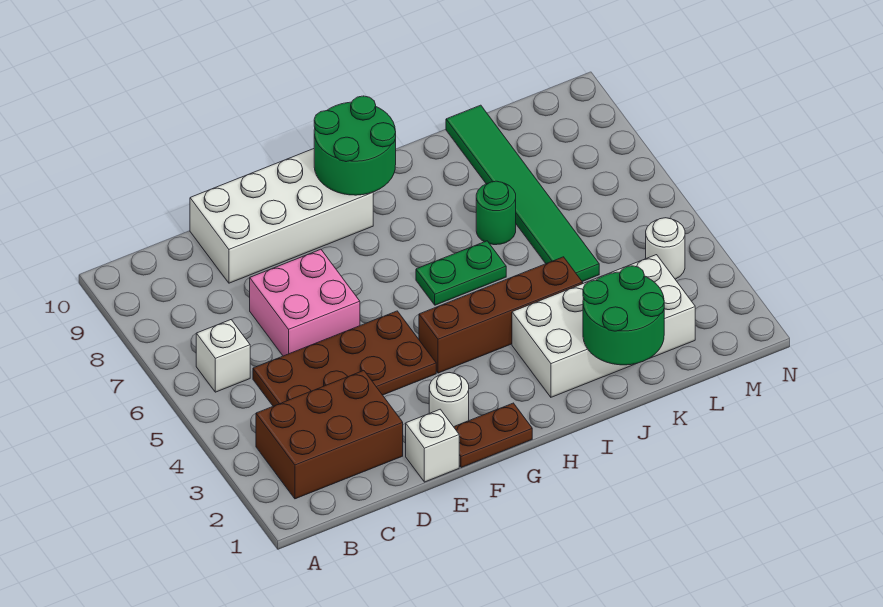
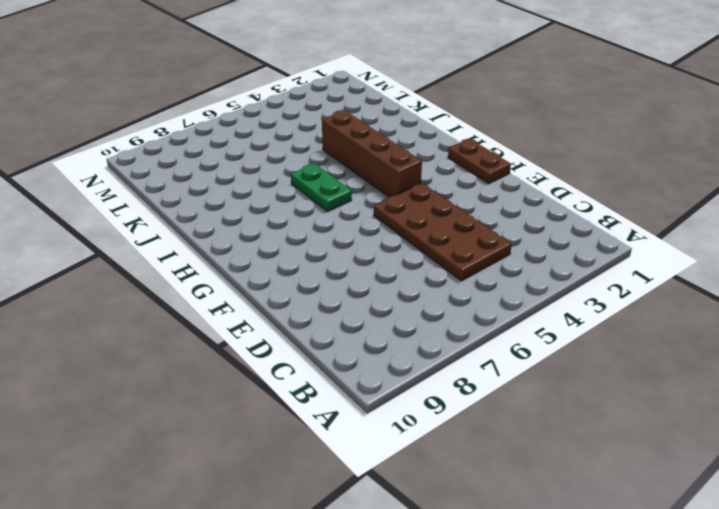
none -> brown 2x3 brick [256,371,403,499]
none -> white 1x1 brick [196,320,250,392]
none -> pink 2x2 brick [250,249,360,356]

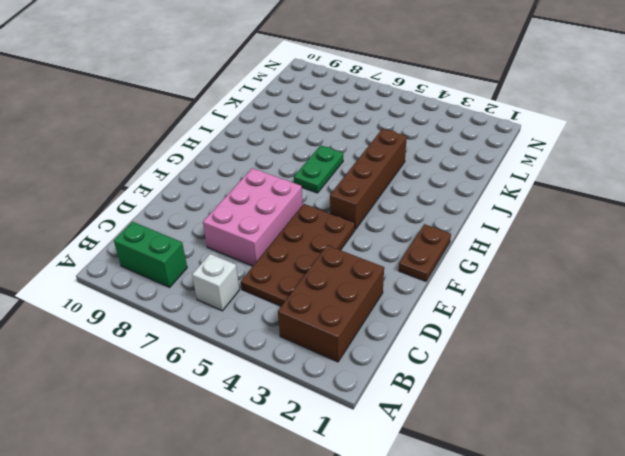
green 1x2 brick [114,222,187,287] -> none
pink 2x3 brick [203,168,303,266] -> pink 2x2 brick [250,249,360,356]
none -> white 2x4 brick [190,149,373,283]
none -> white 1x1 brick [406,409,459,482]
none -> white 1x1 round brick [429,373,469,427]

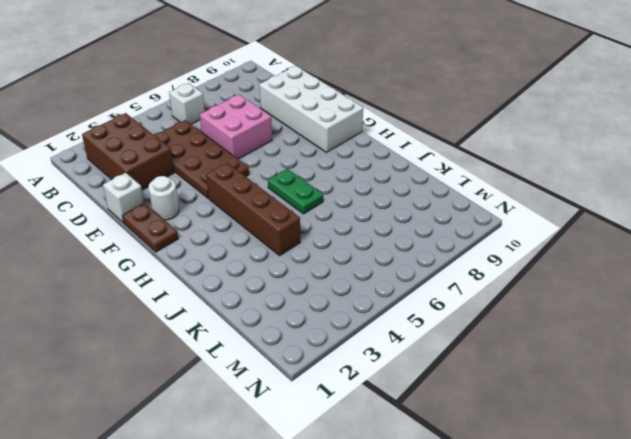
none -> white 2x4 brick [512,255,695,397]
none -> green 1x1 round brick [476,181,516,245]
none -> green 1x6 tile [446,105,599,281]

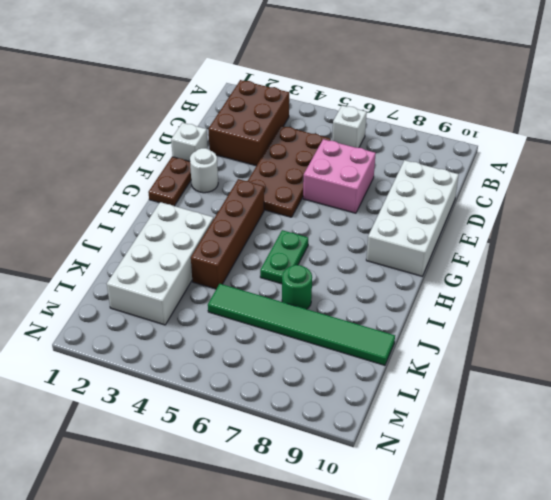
none -> white 1x1 round brick [646,218,685,279]
none -> green 2x2 round brick [314,96,396,195]
none -> green 2x2 round brick [583,266,664,365]

